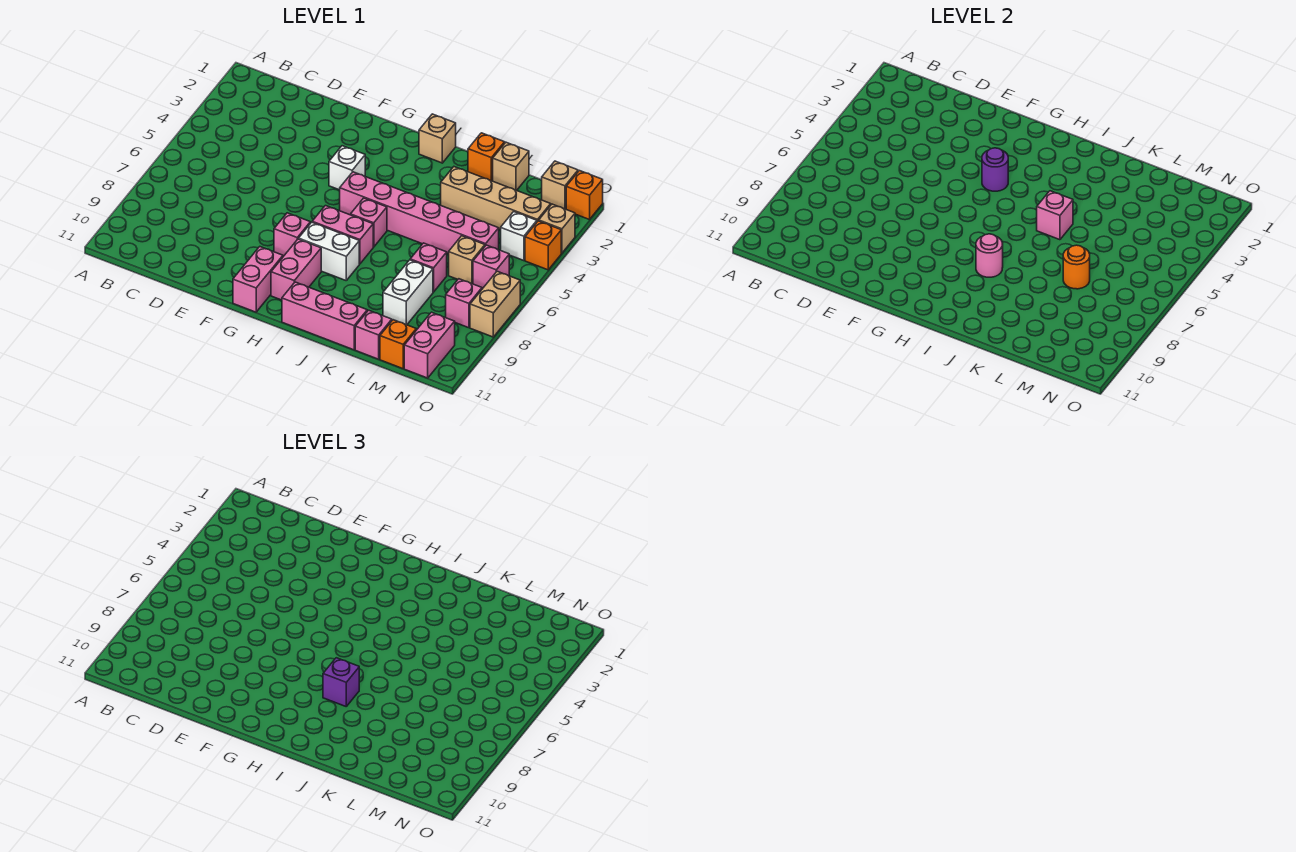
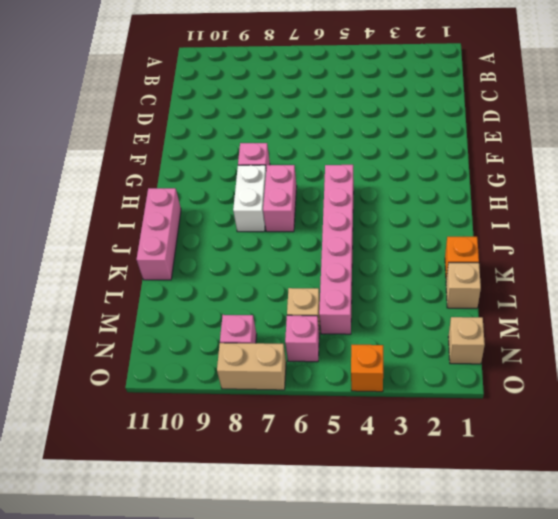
none -> white 1x1 brick [329,146,365,190]
none -> pink 1x2 brick [233,247,283,312]
none -> pink 1x2 brick [271,239,321,300]
none -> tan 1x1 brick [419,114,456,163]

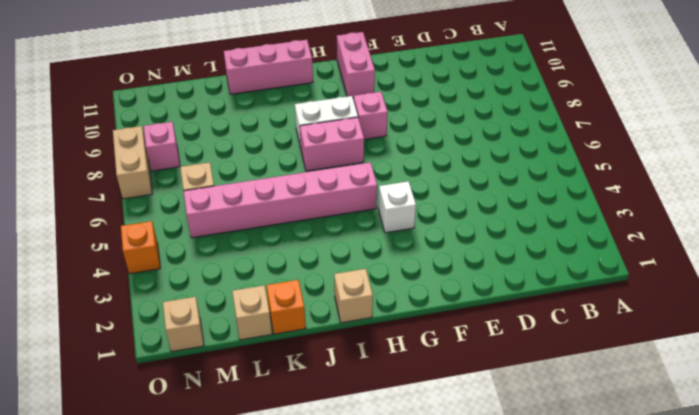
none -> pink 1x2 brick [271,239,321,300]
none -> pink 1x1 brick [351,198,387,247]
none -> tan 1x4 brick [441,167,551,230]
none -> pink 1x1 brick [410,243,447,292]

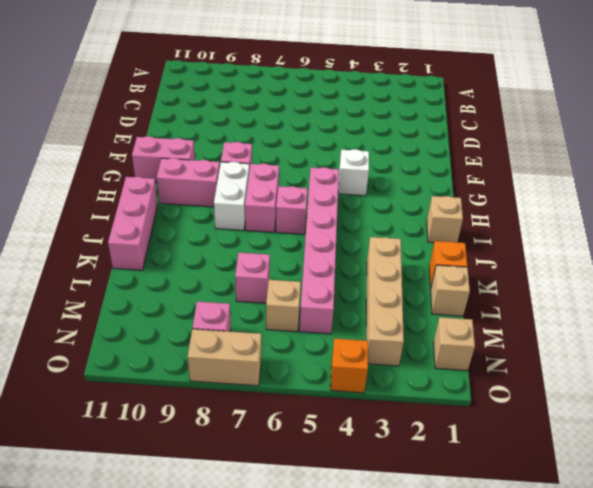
none -> white 1x2 brick [383,260,433,325]
none -> pink 1x1 brick [355,310,392,359]
none -> orange 1x1 brick [380,320,416,369]
none -> white 1x1 brick [501,212,537,261]

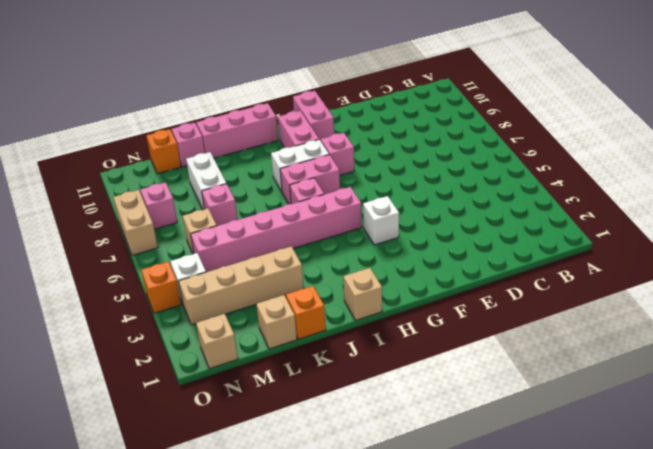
none -> pink 1x1 brick [473,245,509,289]
none -> pink 1x2 brick [404,312,455,378]
none -> orange 1x1 brick [566,171,603,220]
none -> tan 1x1 brick [539,204,575,253]

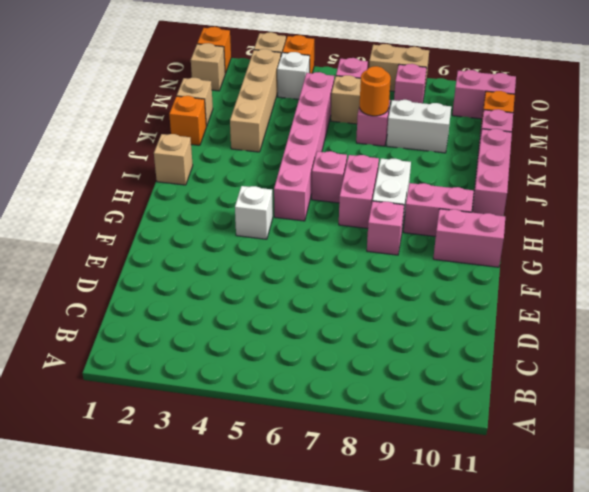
none -> purple 1x1 round brick [982,148,1008,191]
none -> pink 1x1 round brick [976,234,1003,277]
none -> pink 1x1 brick [1037,191,1073,240]
none -> purple 1x1 brick [323,658,359,706]

